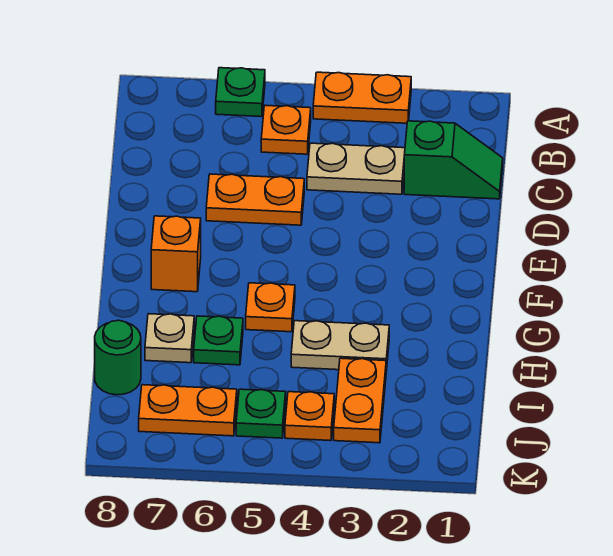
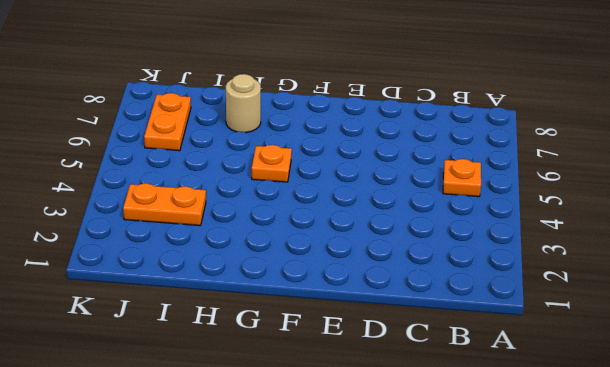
tan 1x1 round brick [226,74,261,133] -> tan 1x1 plate [145,314,194,363]
none -> orange 1x2 plate [313,72,411,123]
none -> green 1x1 plate [216,68,265,117]
none -> green 1x2 slope [404,121,503,199]

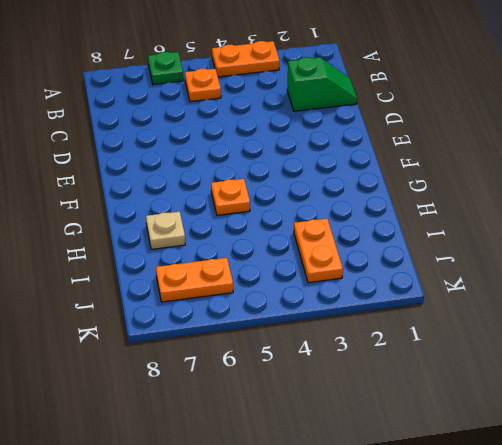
none -> tan 1x2 plate [307,143,405,194]
none -> orange 1x2 plate [206,174,304,225]
none -> orange 1x1 brick [151,216,201,292]

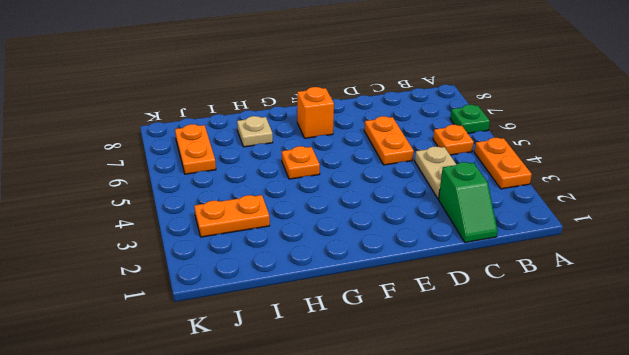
none -> tan 1x2 plate [291,321,389,371]
none -> green 1x1 plate [194,316,243,365]
none -> green 1x1 round brick [95,320,141,395]

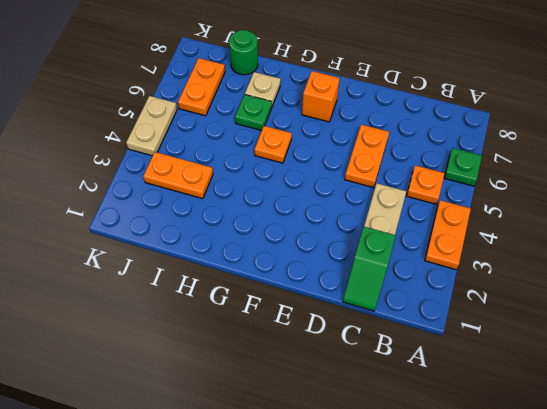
tan 1x2 plate [126,96,177,156] -> tan 1x2 plate moved to [291,321,389,371]
none -> orange 1x1 plate [285,392,334,441]
none -> green 1x1 plate [236,389,286,438]

